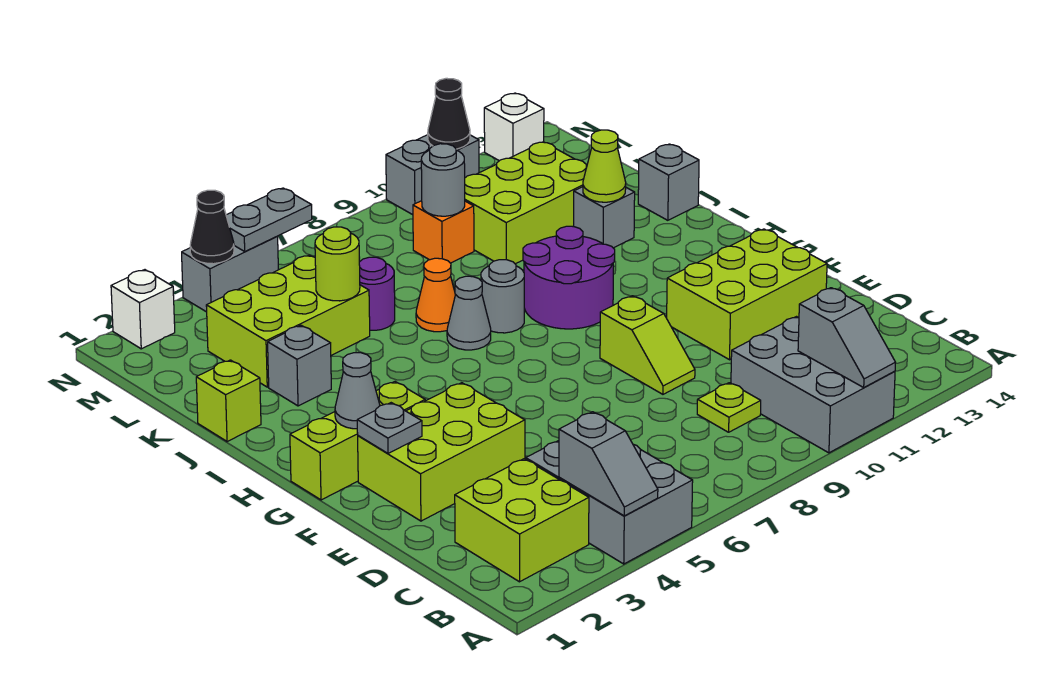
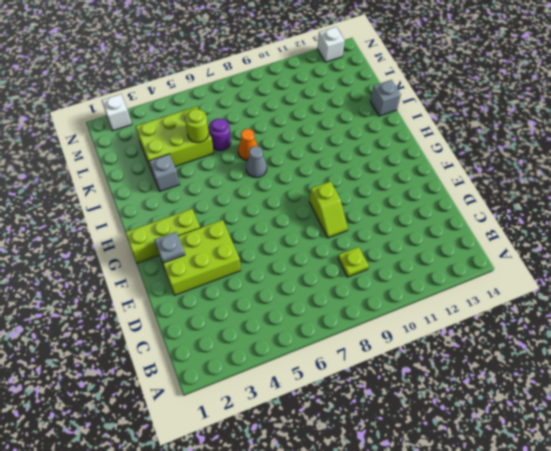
none -> grey 2x3 brick [526,441,693,564]
none -> grey 2x3 brick [731,317,895,453]
none -> lime 2x2 brick [455,459,589,582]
none -> lime 2x3 brick [667,229,827,360]

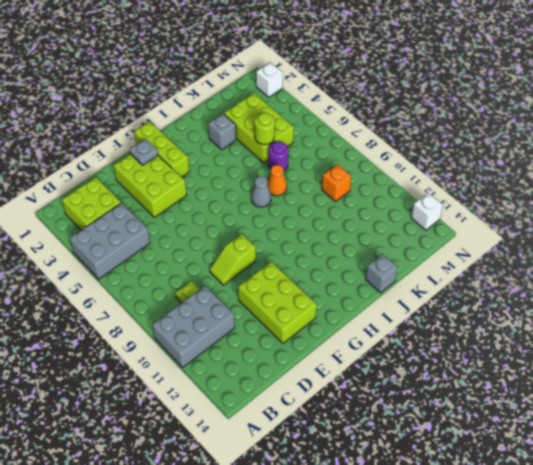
none -> purple 2x2 round brick [523,226,615,329]
none -> grey 1x1 round brick [481,260,524,333]
none -> lime 1x1 brick [196,360,261,442]
none -> grey 1x1 brick [574,187,635,248]

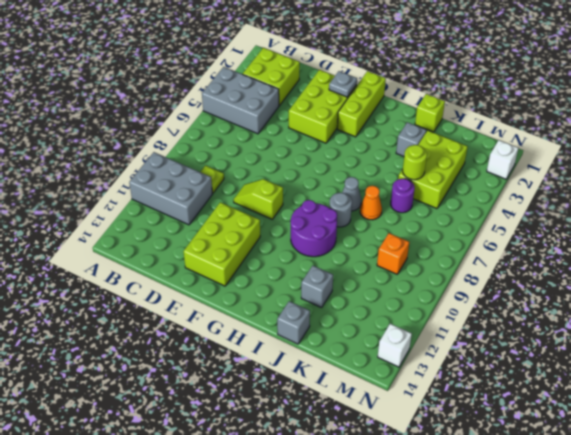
none -> lime 2x3 brick [465,142,587,264]
none -> grey 1x2 brick [182,237,278,312]
none -> grey 1x2 brick [386,135,479,215]
none -> grey 1x2 slope [559,412,658,516]

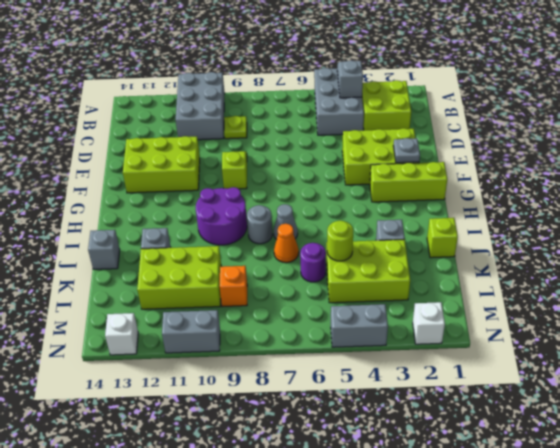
none -> grey 1x2 slope [798,288,895,388]
none -> grey 1x1 cone [335,353,380,429]
none -> lime 1x1 cone [583,130,626,202]
none -> grey 1x1 round brick [421,144,465,216]

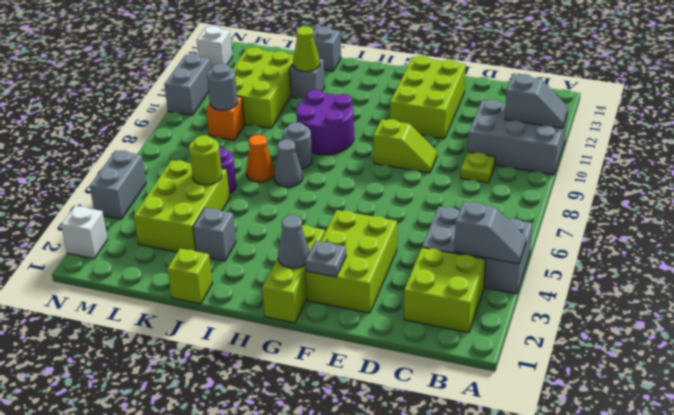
none -> black 1x1 cone [190,190,234,264]
none -> grey 1x2 plate [226,188,312,251]
none -> black 1x1 cone [428,78,470,149]

